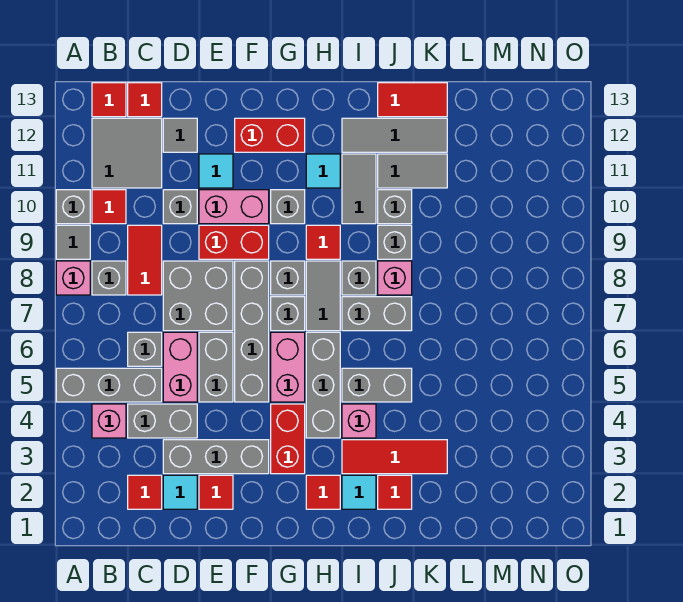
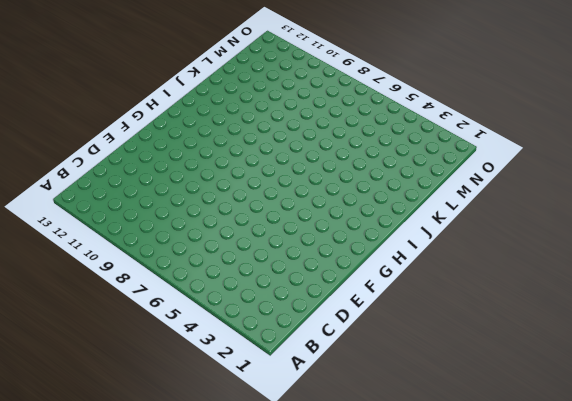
none -> grey 1x3 brick [56,368,162,402]
none -> pink 1x1 brick [56,261,90,295]
none -> grey 1x1 tile [56,225,90,259]
none -> grey 1x1 brick [56,190,90,224]

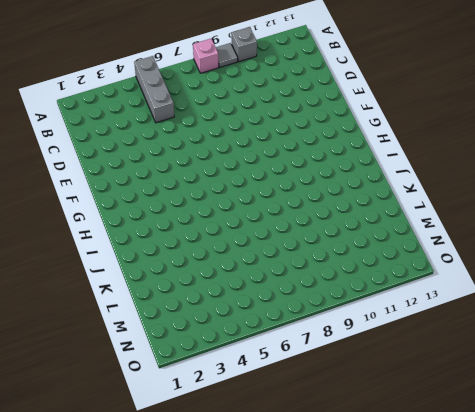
none -> pink 1x1 brick [92,404,126,438]
none -> grey 1x1 brick [92,261,126,295]
none -> red 1x1 tile [92,190,126,224]
none -> grey 2x2 tile [92,118,162,188]

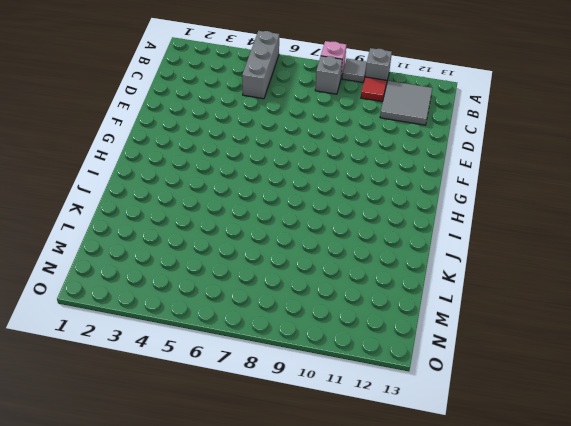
none -> pink 1x1 brick [92,404,126,438]
none -> red 1x1 tile [92,83,126,117]
none -> red 1x1 tile [128,475,162,509]
none -> grey 1x2 brick [128,404,197,438]

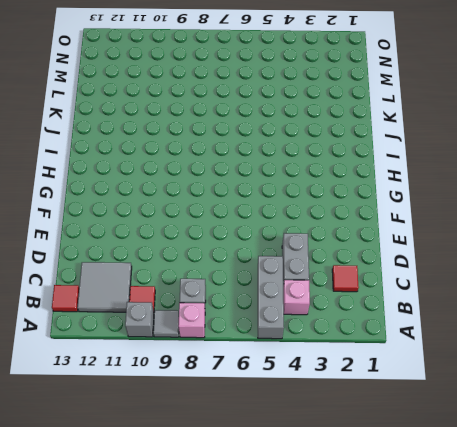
none -> grey 1x1 brick [128,332,162,366]
none -> red 1x2 tile [128,225,162,295]
none -> red 1x1 tile [128,83,162,117]
none -> cyan 1x1 tile [163,475,197,509]

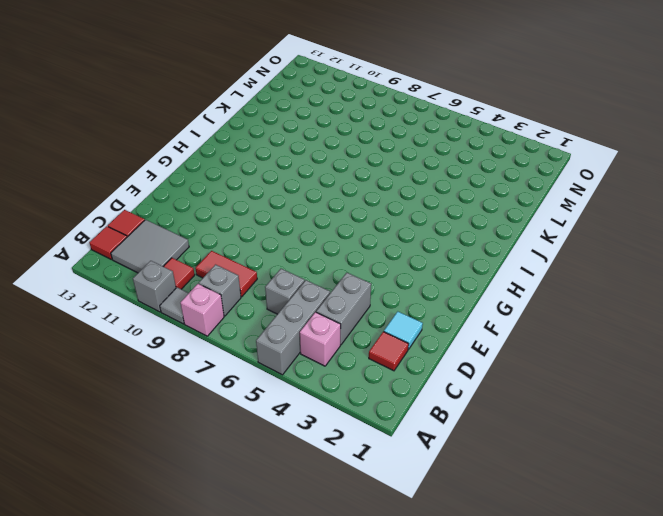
none -> grey 1x3 brick [163,440,269,474]
none -> pink 1x2 brick [163,332,197,402]
none -> grey 2x2 brick [163,261,233,331]
none -> grey 1x1 brick [163,190,197,224]

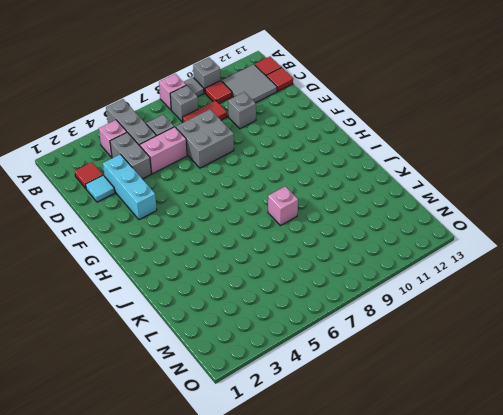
cyan 1x3 brick [103,154,157,220] -> grey 1x3 brick [163,440,269,474]
none -> grey 1x1 tile [163,118,197,152]
none -> red 1x1 tile [199,475,233,509]
none -> grey 1x2 brick [199,332,233,402]
none -> red 1x2 brick [199,225,269,259]

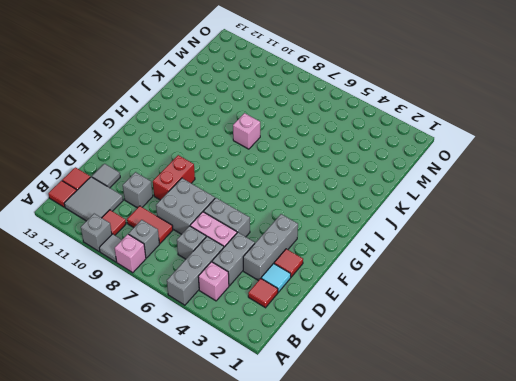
none -> pink 1x2 brick [199,190,269,224]
none -> cyan 1x1 tile [199,154,233,188]
none -> grey 1x4 brick [235,261,269,402]
none -> red 1x2 brick [235,118,305,152]

